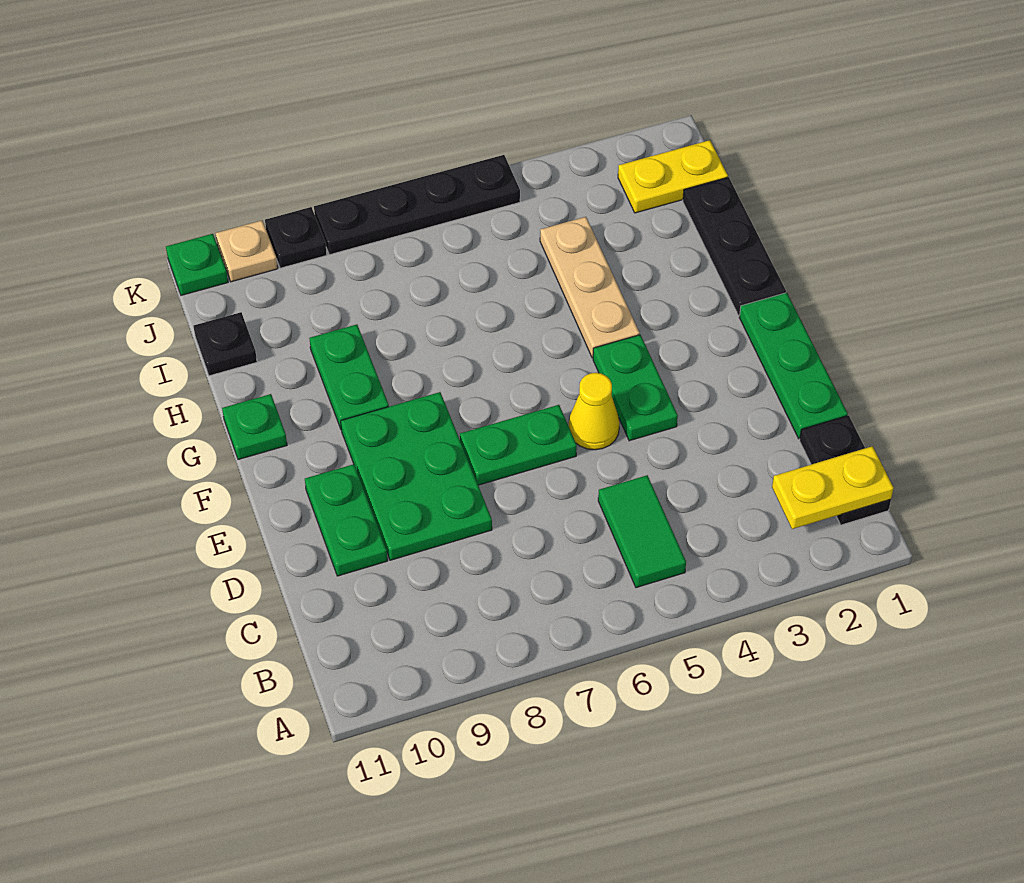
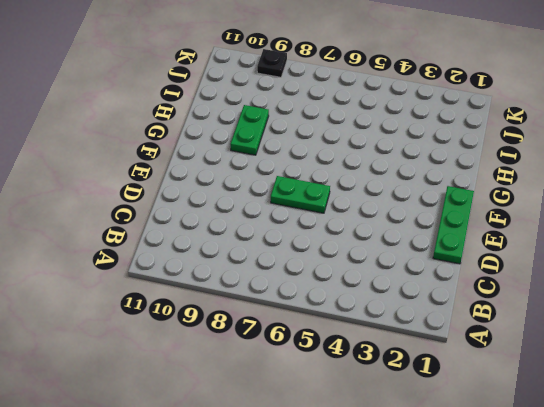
none -> black 1x2 plate [800,415,891,525]
none -> green 1x2 tile [598,475,686,588]
none -> green 2x3 plate [341,392,492,560]

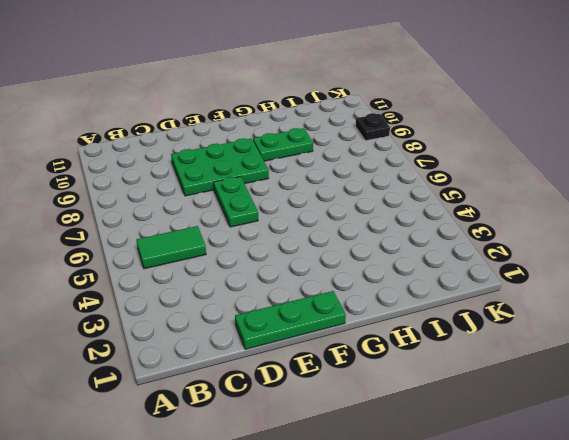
none -> black 1x2 plate [800,415,891,525]
none -> green 1x2 plate [305,464,387,576]
none -> green 1x2 plate [593,335,678,441]

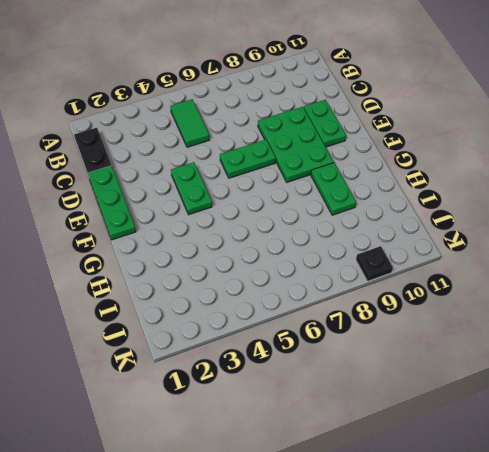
none -> yellow 1x1 cone [569,373,620,450]
none -> black 1x3 plate [683,177,786,316]
none -> tan 1x3 plate [540,217,640,358]

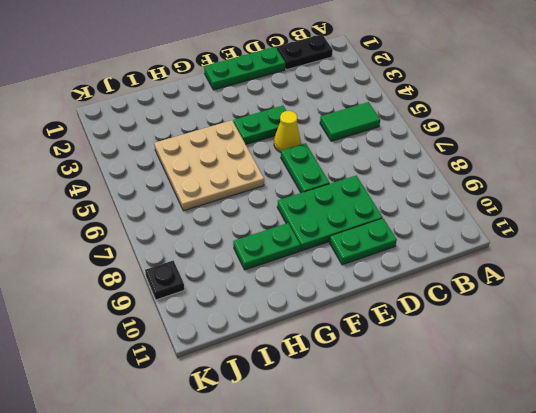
tan 3x3 plate [154,120,264,211] -> tan 1x3 plate [540,217,640,358]
none -> black 1x3 plate [683,177,786,316]
none -> green 1x1 plate [222,394,287,460]
none -> black 1x1 plate [194,312,257,376]

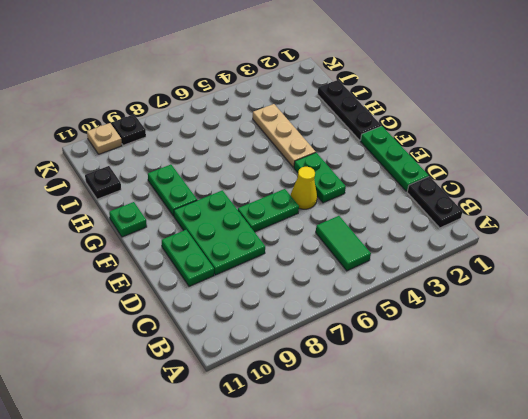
none -> yellow 1x2 plate [618,140,728,213]
none -> black 1x4 plate [314,155,520,255]
none -> green 1x1 plate [166,234,228,295]

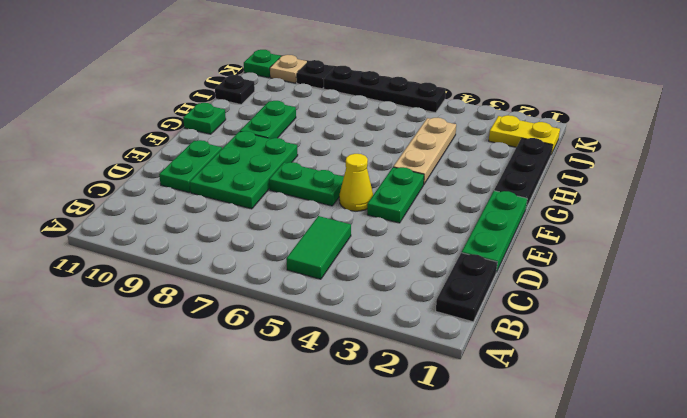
none -> yellow 1x2 plate [772,446,894,529]

